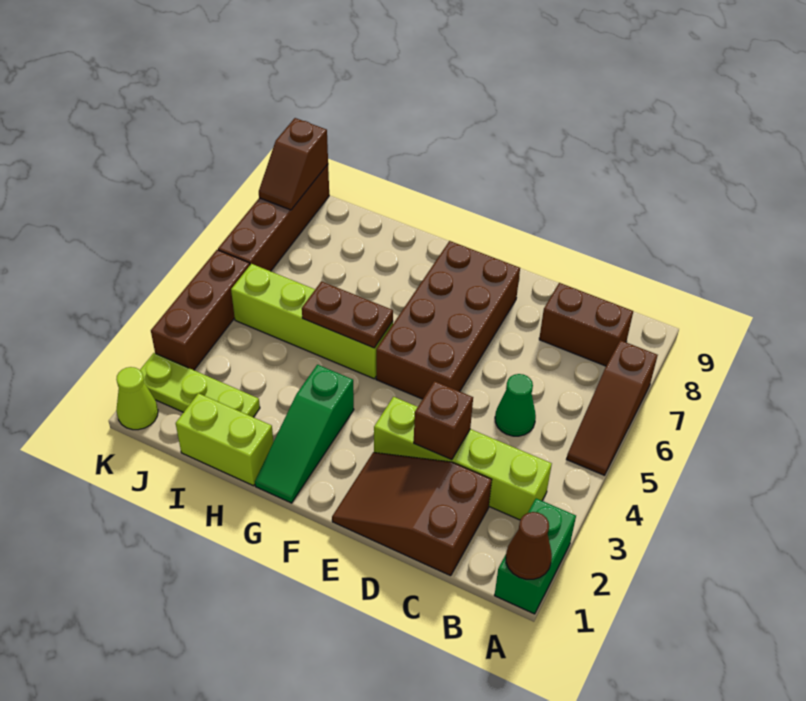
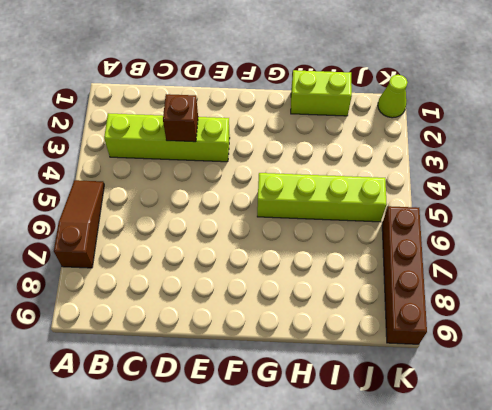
none -> green 1x2 brick [494,499,576,614]
none -> brown 1x2 brick [539,283,633,366]
none -> brown 2x3 slope [332,452,492,576]

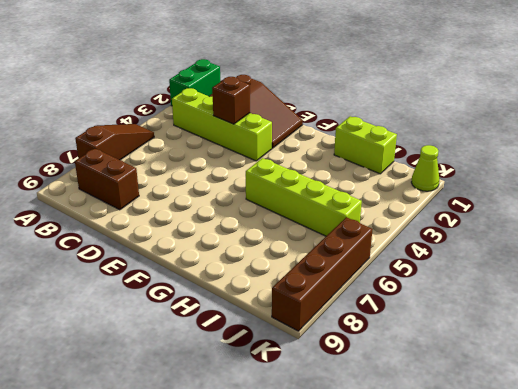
none -> green 1x1 cone [495,374,536,436]
none -> brown 2x4 brick [376,241,520,399]
none -> green 1x3 slope [255,365,354,503]

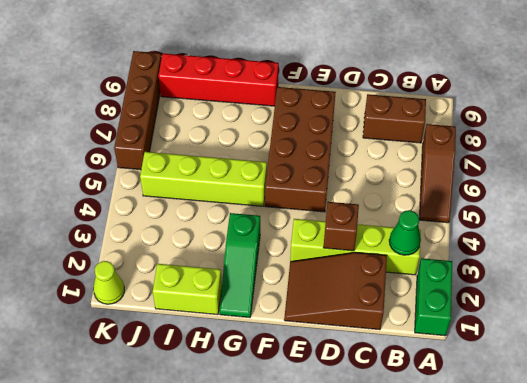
green 1x1 cone [389,210,421,255] -> green 1x1 cone moved to [495,374,536,436]
red 1x4 brick [158,53,279,106] -> none
none -> lime 1x3 plate [140,353,260,417]
none -> brown 1x3 brick [151,250,250,370]
none -> brown 1x1 cone [506,512,552,579]

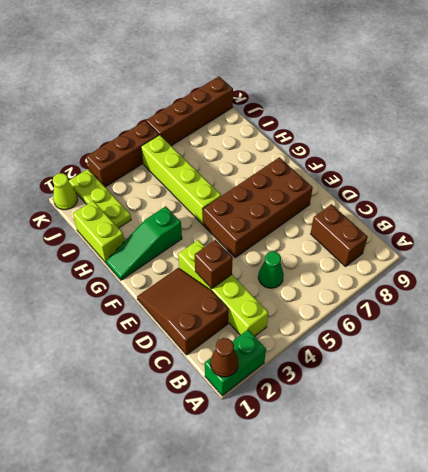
none -> brown 1x3 slope [567,340,658,475]
none -> brown 1x2 plate [302,281,393,348]
none -> brown 1x2 slope [259,118,328,210]

